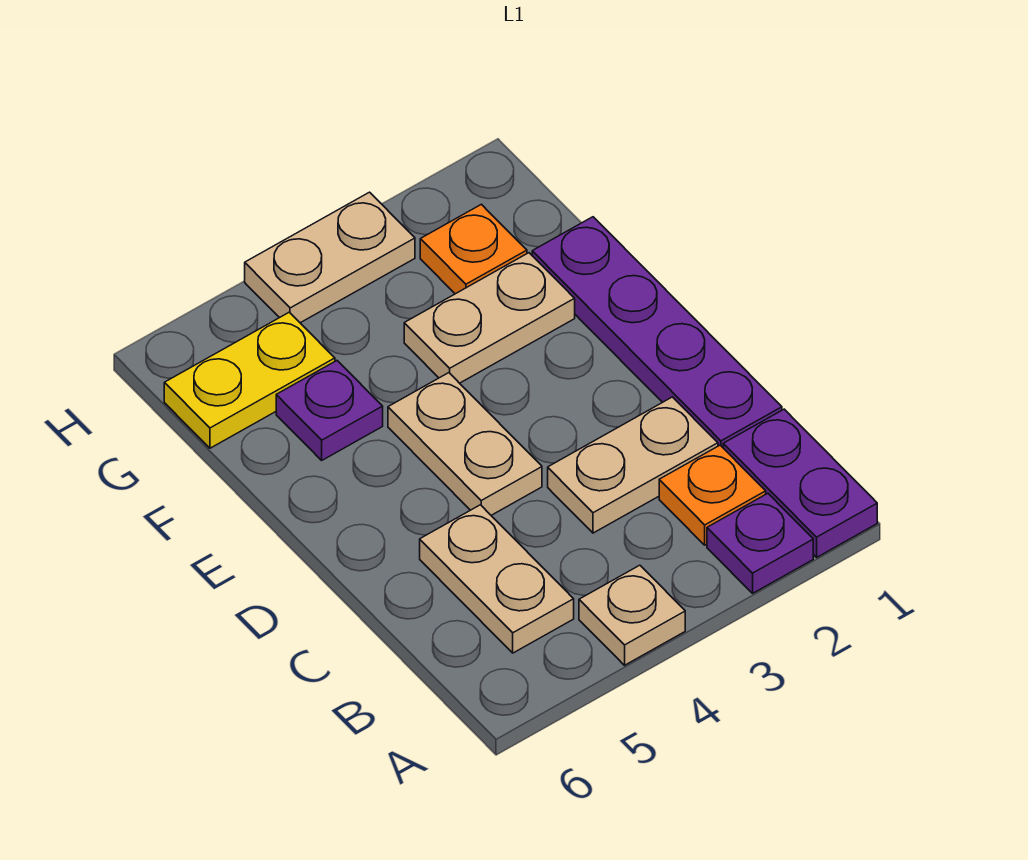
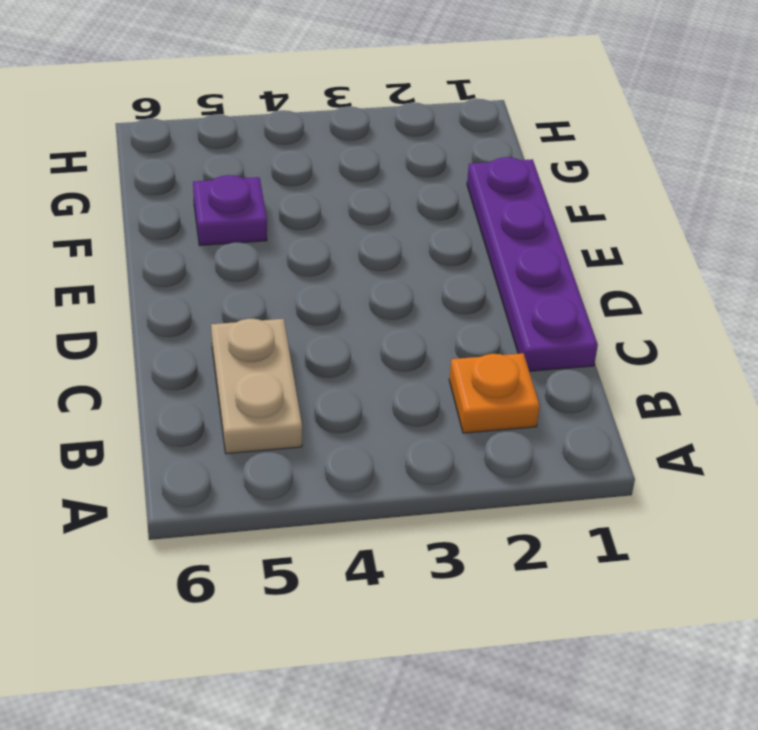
none -> purple 1x2 plate [723,409,877,557]
none -> purple 1x1 plate [707,493,813,593]
none -> tan 1x1 plate [579,565,685,665]

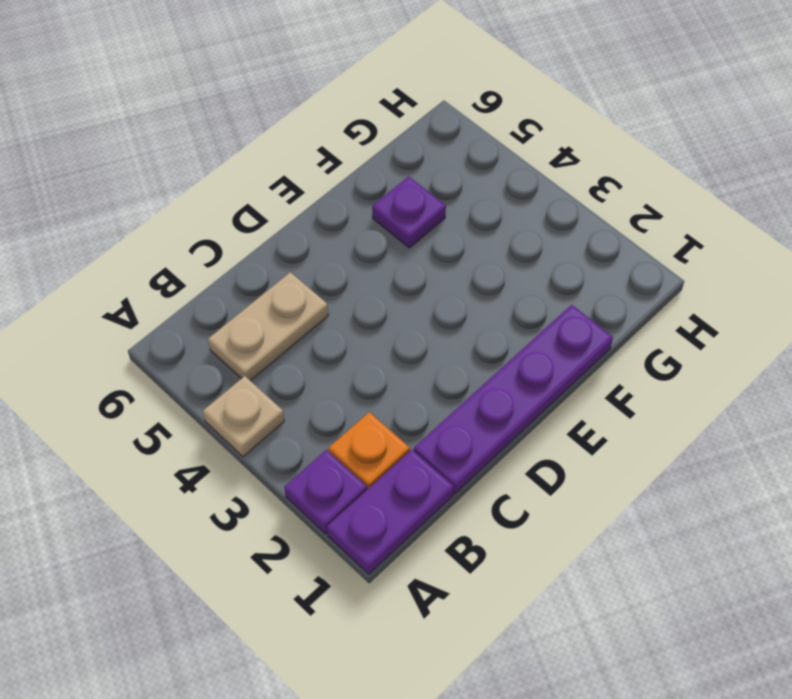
none -> tan 1x2 plate [548,397,718,533]
none -> tan 1x2 plate [388,373,542,515]
none -> tan 1x2 plate [404,253,575,383]

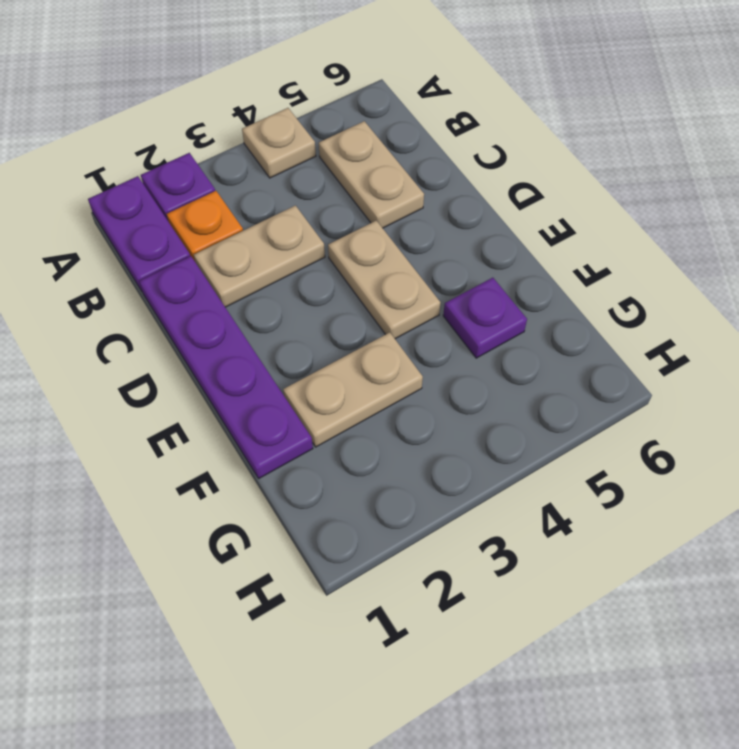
none -> orange 1x1 plate [420,204,527,294]
none -> yellow 1x2 plate [164,312,335,448]
none -> tan 1x2 plate [245,192,415,323]

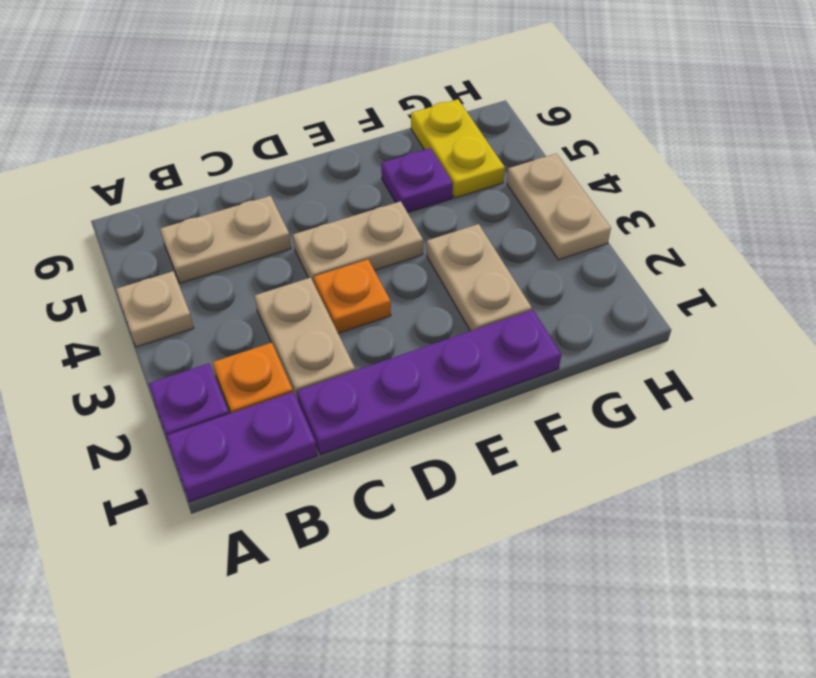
orange 1x1 plate [314,259,391,333] -> orange 1x1 plate moved to [420,204,527,294]

